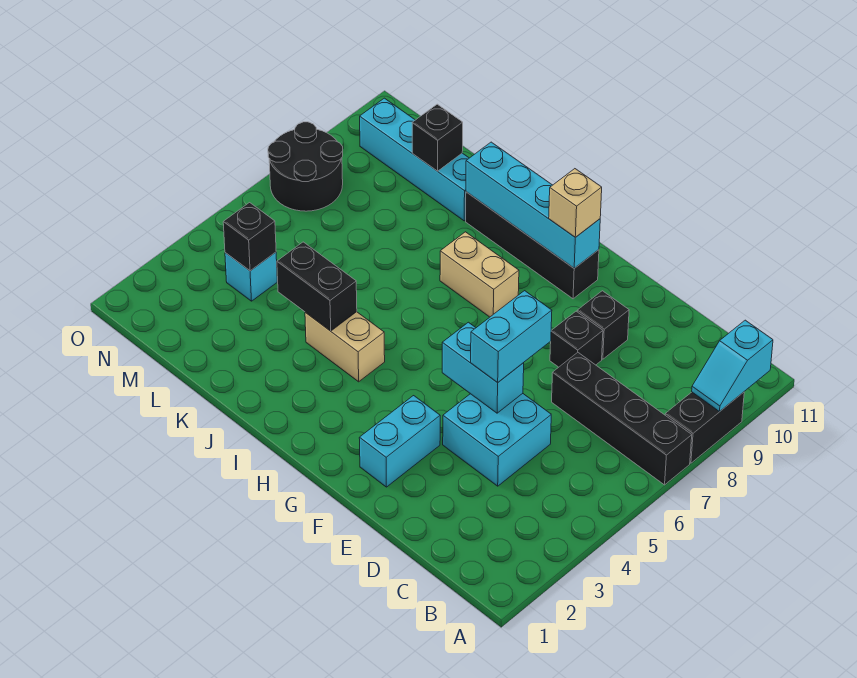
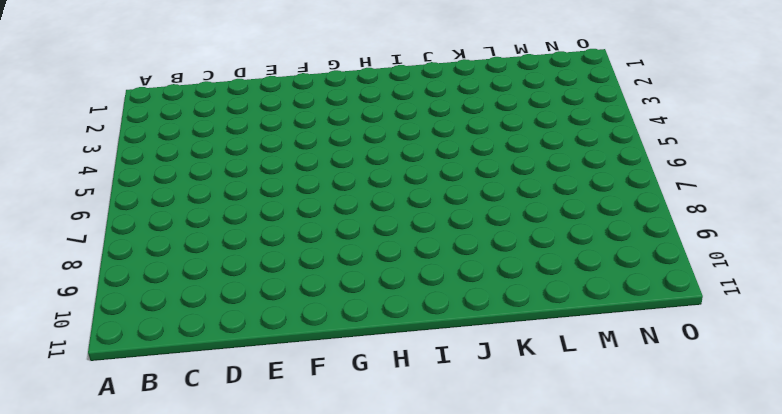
none -> black 1x4 brick [552,353,692,485]
none -> black 1x2 brick [665,392,744,463]
none -> cyan 2x2 brick [443,394,551,486]

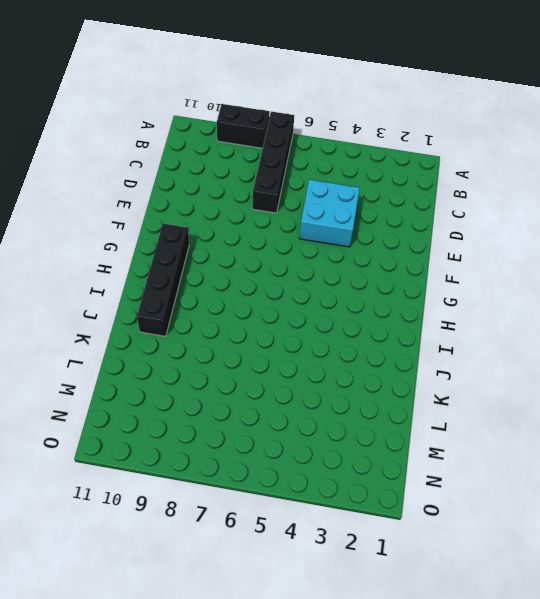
none -> black 1x1 brick [550,311,603,367]
none -> black 1x1 brick [577,291,629,359]
none -> cyan 1x2 brick [359,396,440,487]

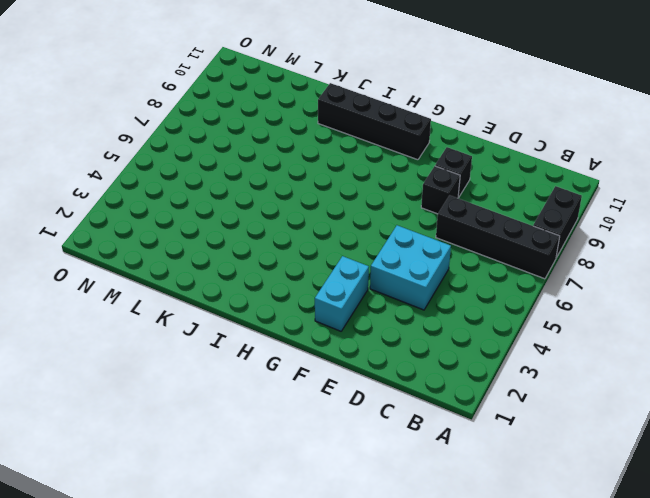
none -> tan 1x2 brick [440,232,519,317]
none -> tan 1x2 brick [305,312,385,382]
none -> cyan 1x4 brick [360,98,469,221]

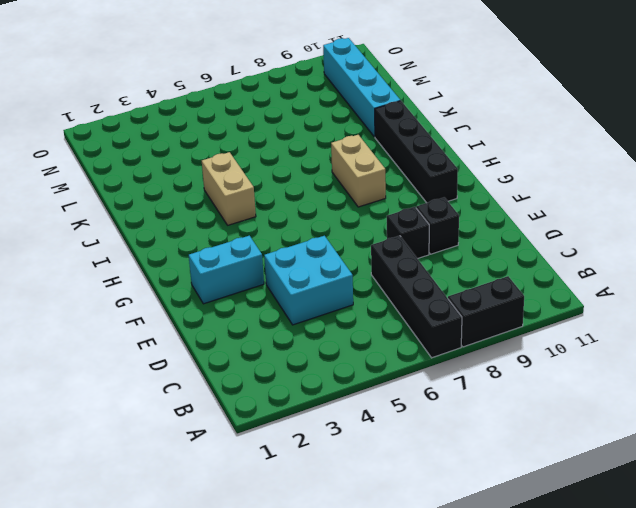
none -> cyan 1x1 brick [225,252,277,301]
none -> black 2x2 round brick [268,122,343,211]
none -> cyan 1x2 slope [692,320,773,411]

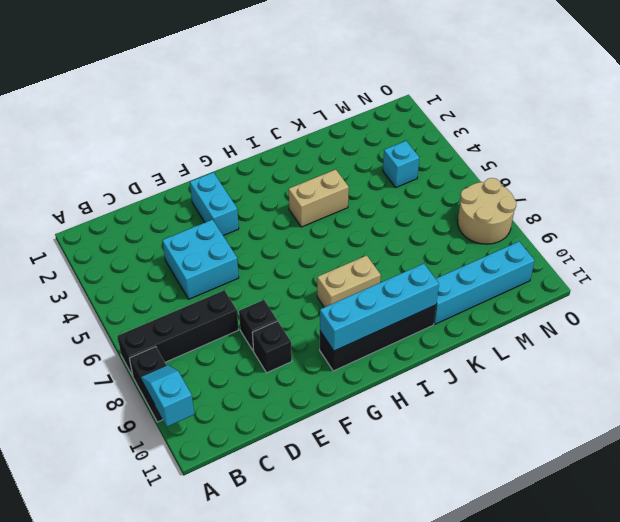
tan 2x2 round brick [458,178,516,244] -> black 2x2 round brick [268,122,343,211]
none -> cyan 1x2 brick [442,322,524,413]
none -> black 1x2 brick [277,242,357,331]
none -> black 1x1 brick [412,104,463,171]

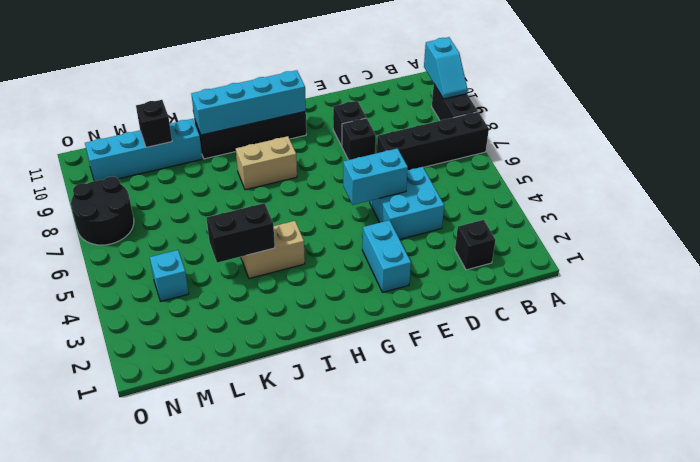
black 1x1 brick [455,220,495,270] -> black 1x1 brick moved to [223,203,276,271]
none -> cyan 1x2 brick [471,291,552,383]
none -> tan 1x1 brick [549,169,602,237]

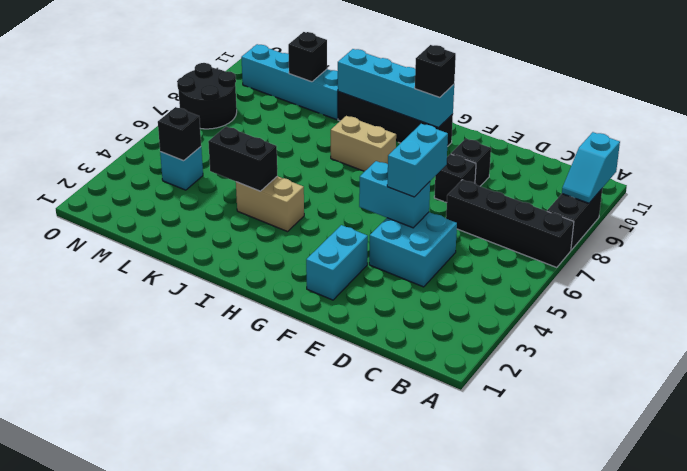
black 1x1 brick [415,45,456,98] -> tan 1x1 brick [549,169,602,237]

